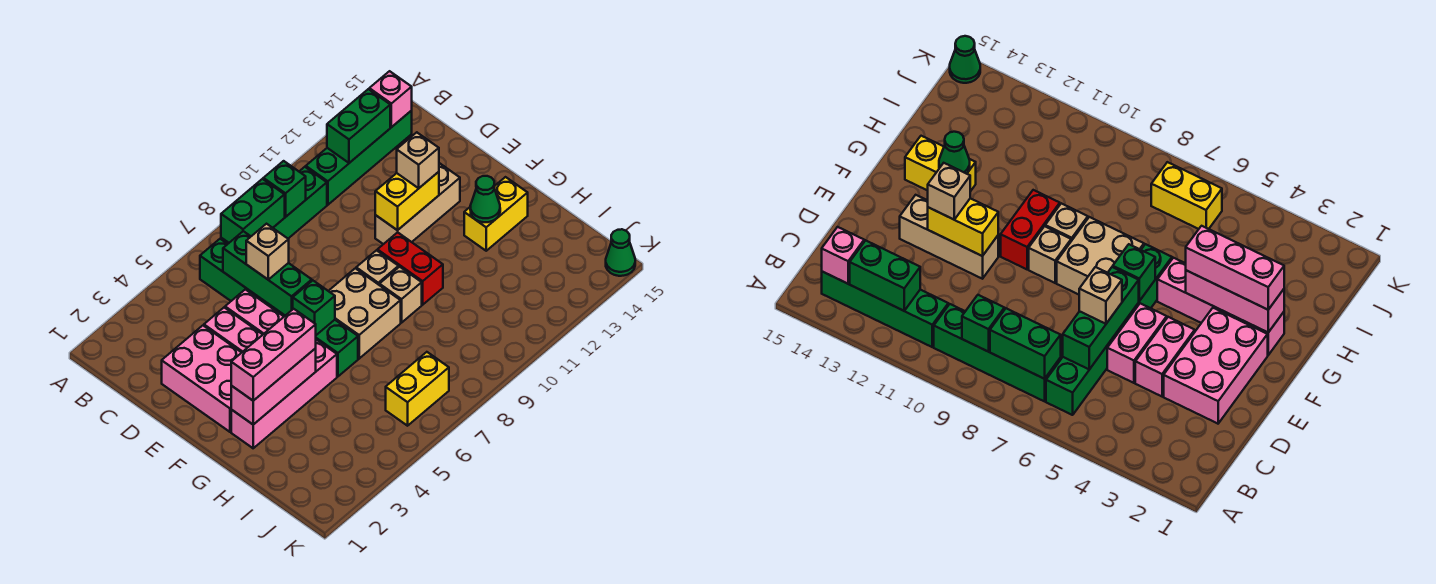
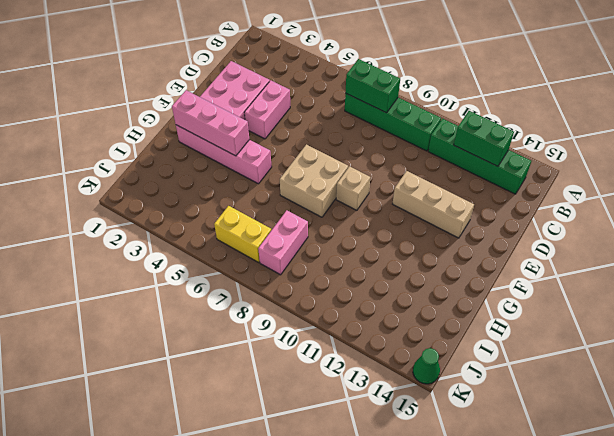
pink 1x2 brick [258,210,308,275] -> pink 1x2 brick moved to [225,289,284,334]
none -> green 1x6 brick [200,239,358,376]
none -> red 1x2 brick [377,232,443,305]
none -> tan 1x1 brick [379,267,422,323]

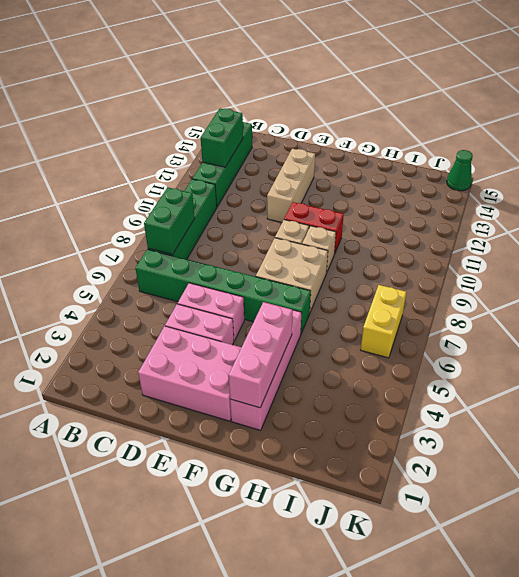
none -> yellow 1x2 brick [464,177,528,251]
none -> green 1x1 brick [263,161,306,217]
none -> pink 1x1 brick [369,71,412,127]

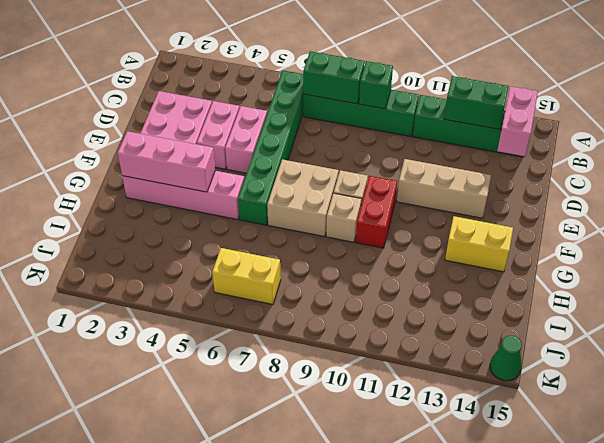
pink 1x2 brick [498,86,538,156] -> pink 1x1 brick [369,71,412,127]
none -> green 1x3 brick [223,231,312,316]
none -> yellow 1x2 brick [375,172,439,230]
none -> green 1x1 brick [293,281,335,335]

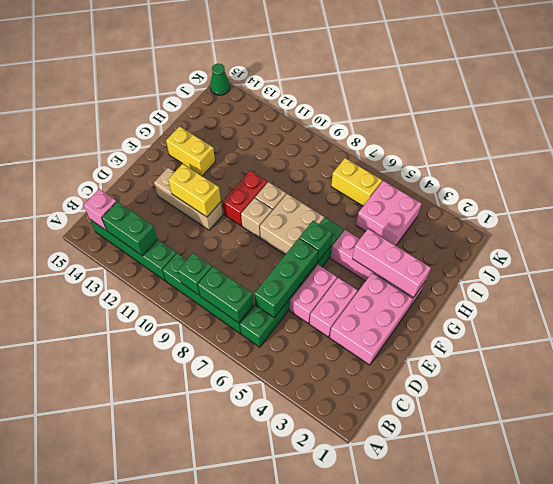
pink 2x2 brick [356,181,422,246] -> none
none -> green 1x1 cone [470,176,500,222]
none -> tan 1x1 brick [246,224,289,279]
none -> tan 1x1 brick [397,132,439,188]

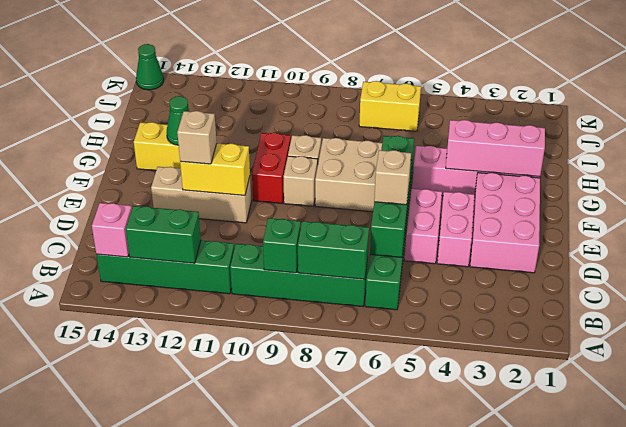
none -> pink 1x3 brick [231,309,316,401]

